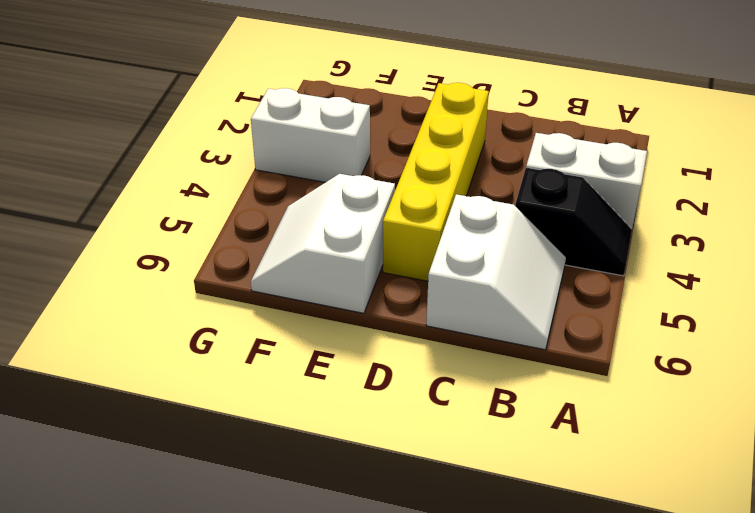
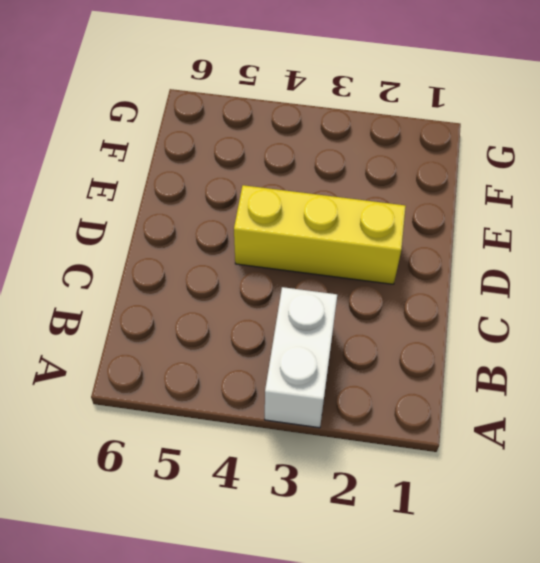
yellow 1x3 brick [234,185,406,284] -> yellow 1x4 brick [383,83,489,281]
none -> black 1x2 slope [515,168,632,276]
none -> white 2x2 slope [426,194,566,350]

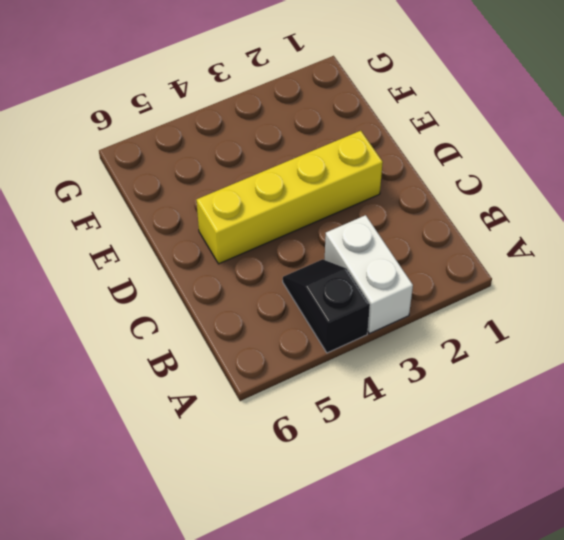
black 1x2 slope [283,259,370,353] -> black 1x2 slope turned to [515,168,632,276]
none -> white 2x2 slope [426,194,566,350]
none -> white 2x2 slope [251,174,395,313]

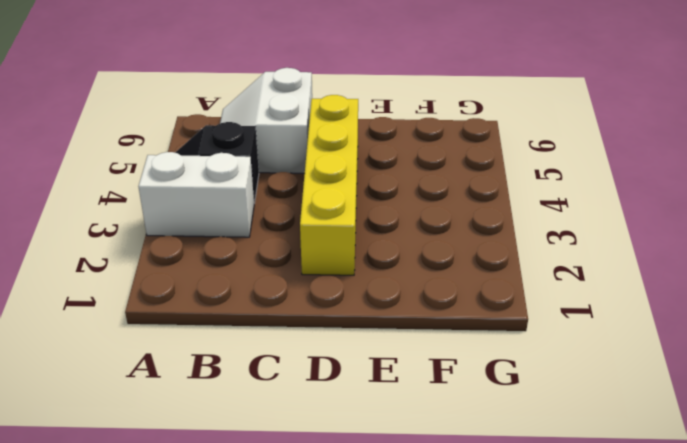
none -> white 2x2 slope [251,174,395,313]
none -> white 1x2 brick [251,88,370,182]

